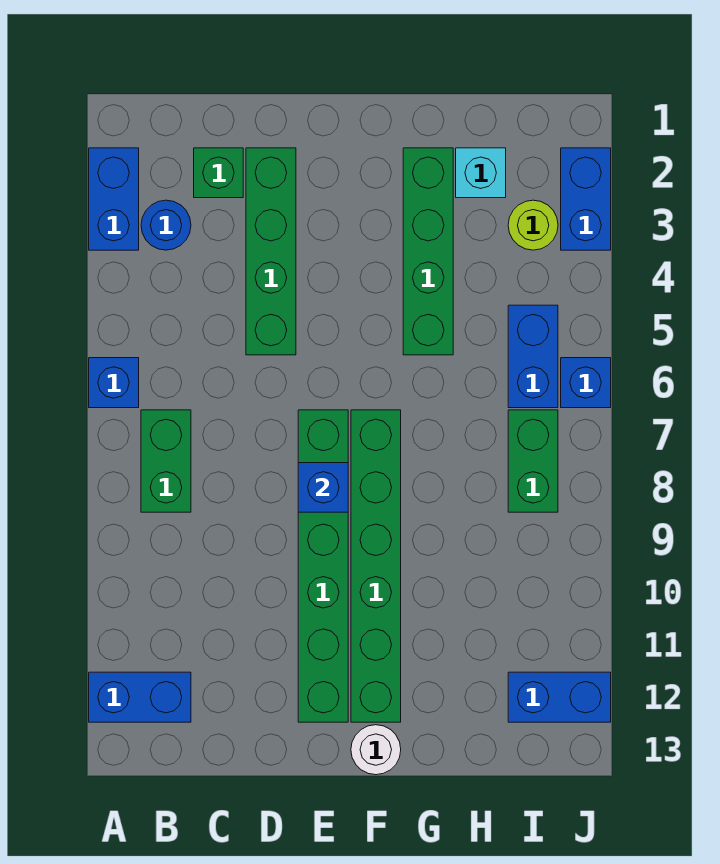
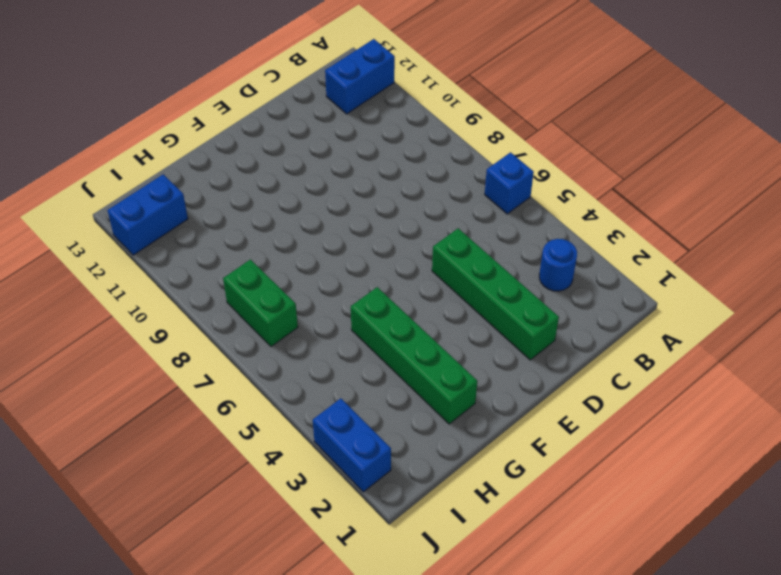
none -> blue 1x2 brick [89,148,139,250]
none -> green 1x2 brick [141,410,191,512]
none -> green 1x1 brick [194,148,243,198]

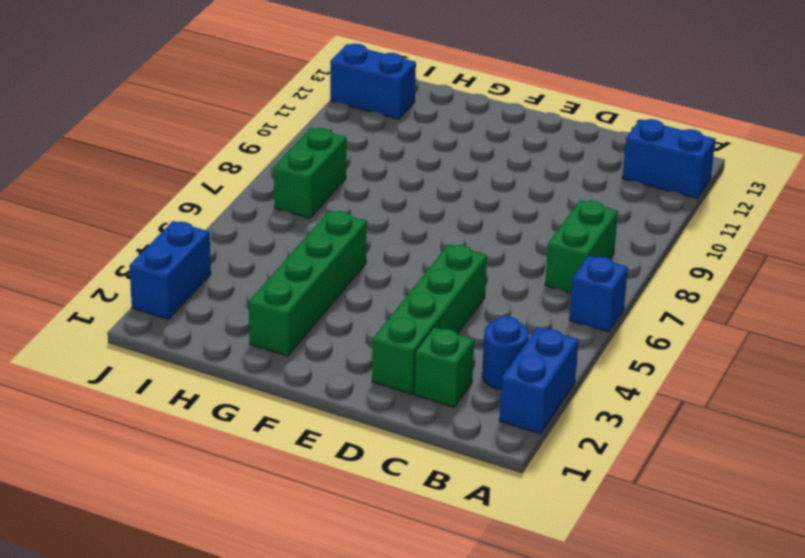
none -> green 1x6 brick [298,410,348,722]
none -> green 1x6 brick [351,410,401,722]
none -> white 1x1 round brick [351,725,401,775]

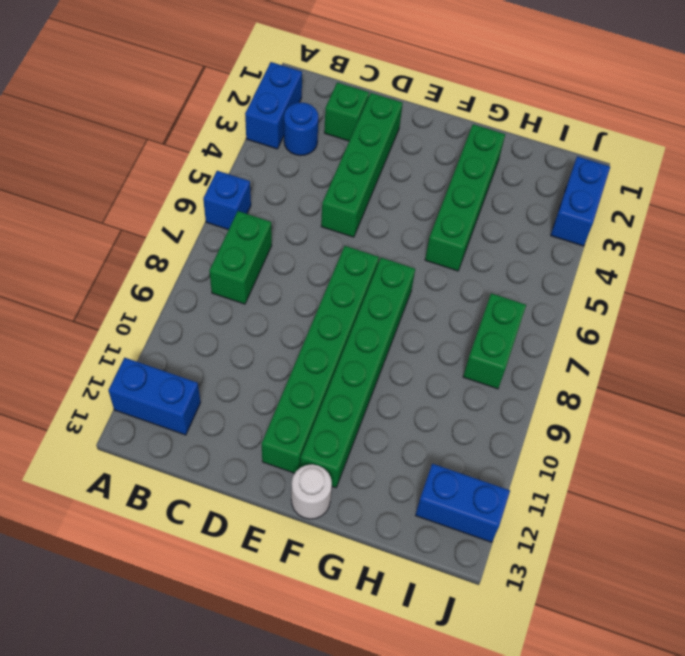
none -> cyan 1x1 brick [456,148,506,198]
none -> lime 1x1 round brick [508,200,558,250]
none -> blue 1x2 brick [508,305,558,408]

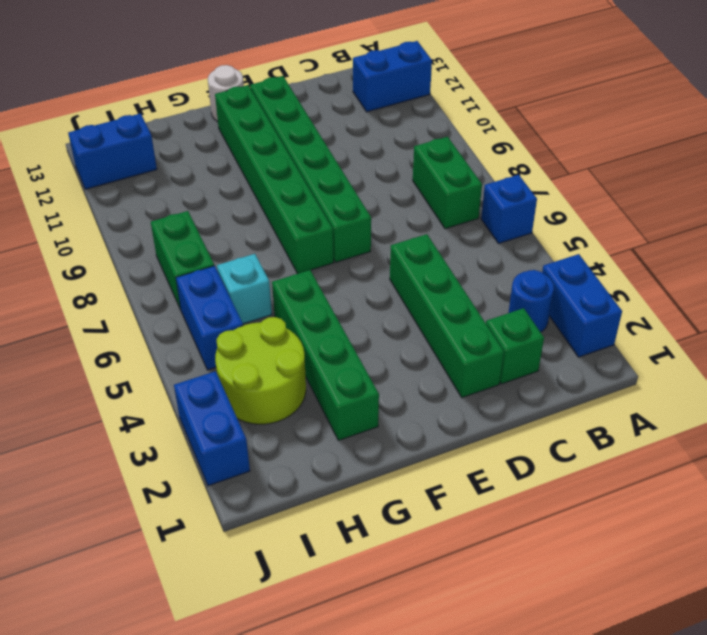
lime 2x2 round brick [215,317,306,424] -> lime 1x1 round brick [508,200,558,250]
cyan 1x1 brick [217,254,272,324] -> cyan 1x1 brick moved to [456,148,506,198]
none -> blue 1x1 brick [561,358,611,408]
none -> blue 1x1 brick [298,463,348,512]

